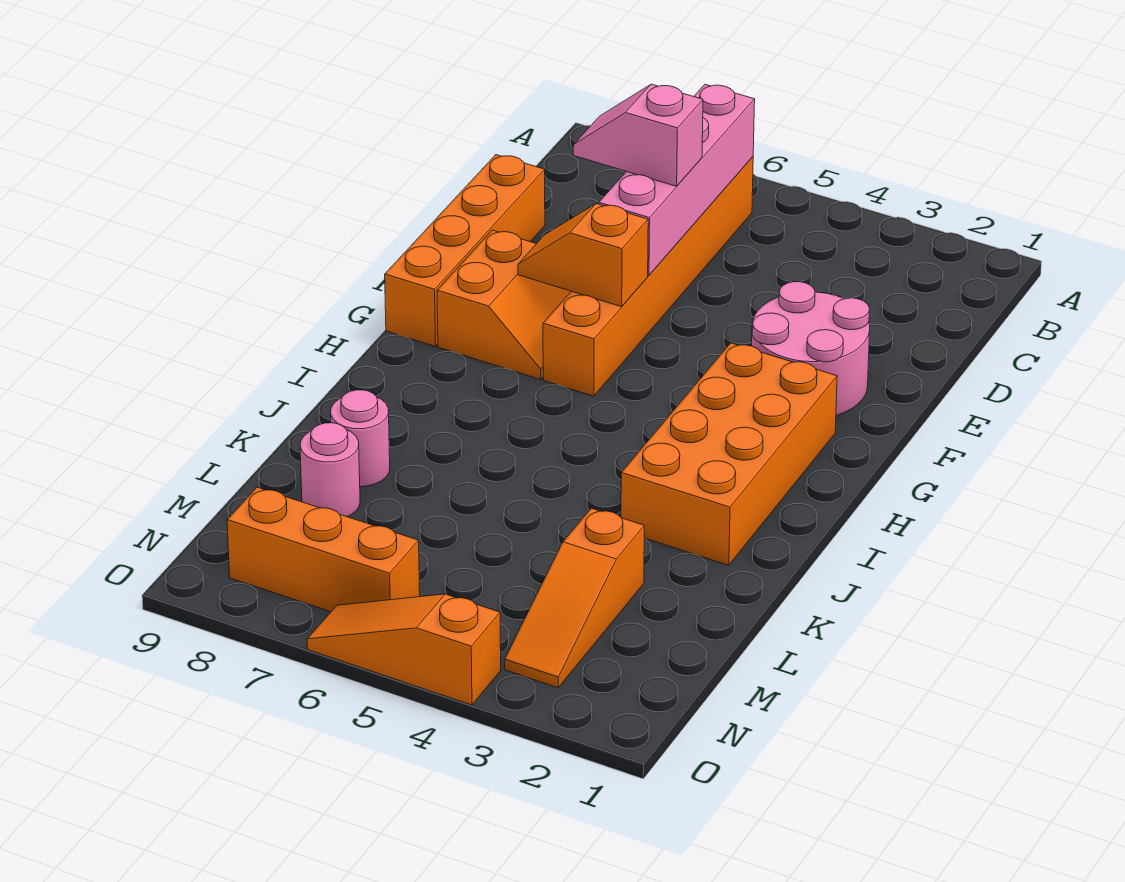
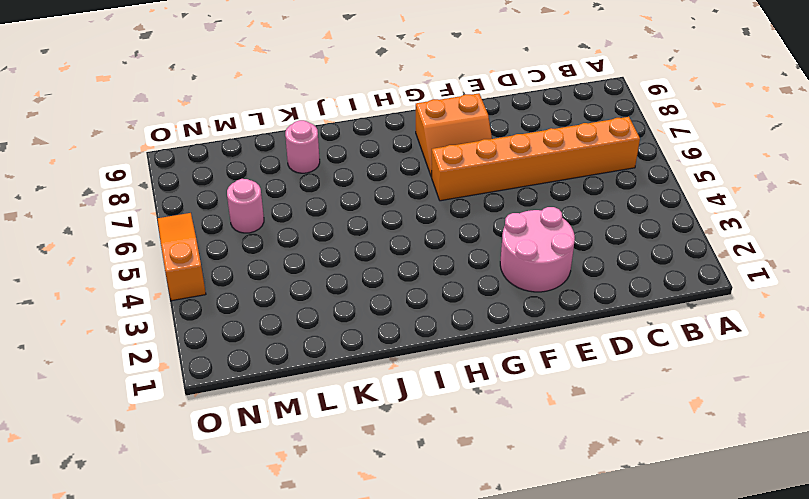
pink 1x1 round brick [227,179,264,233] -> pink 1x1 round brick moved to [300,423,360,517]
none -> orange 1x4 brick [385,155,545,346]
none -> orange 2x4 brick [621,343,837,565]
none -> orange 1x3 slope [505,508,644,688]

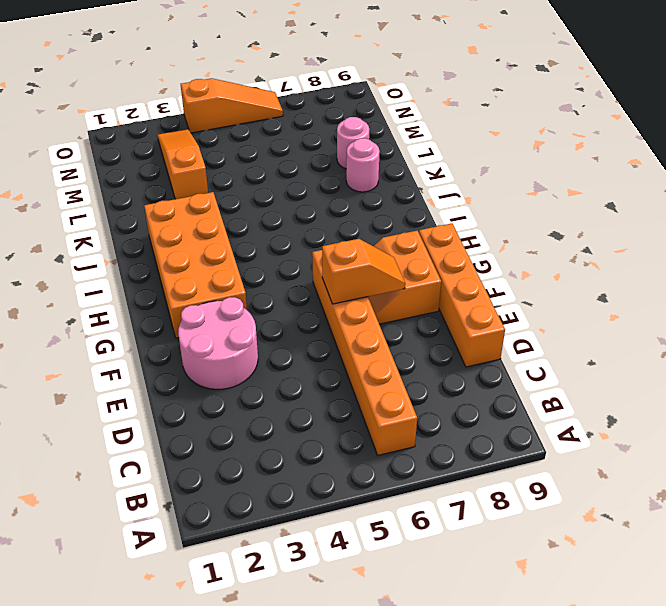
none -> orange 1x3 brick [227,487,420,612]
none -> pink 1x4 brick [599,84,755,275]
none -> pink 1x2 slope [573,84,703,186]

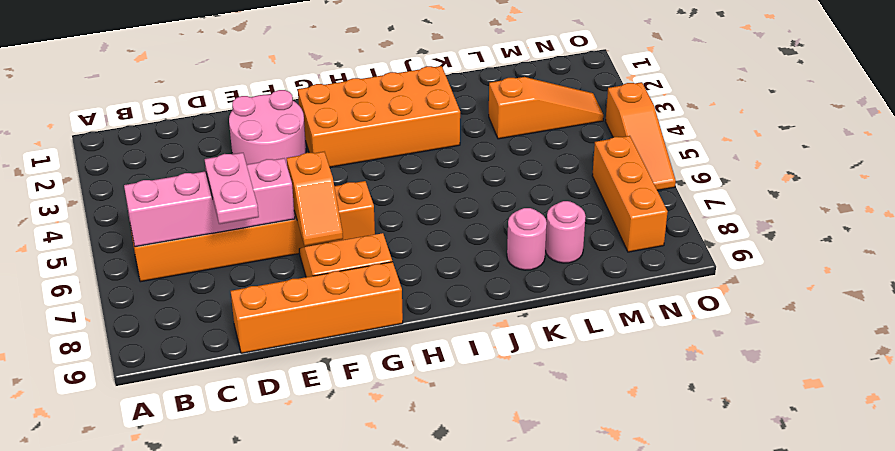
pink 1x2 plate [205,153,259,224] -> pink 1x2 slope [573,84,703,186]

